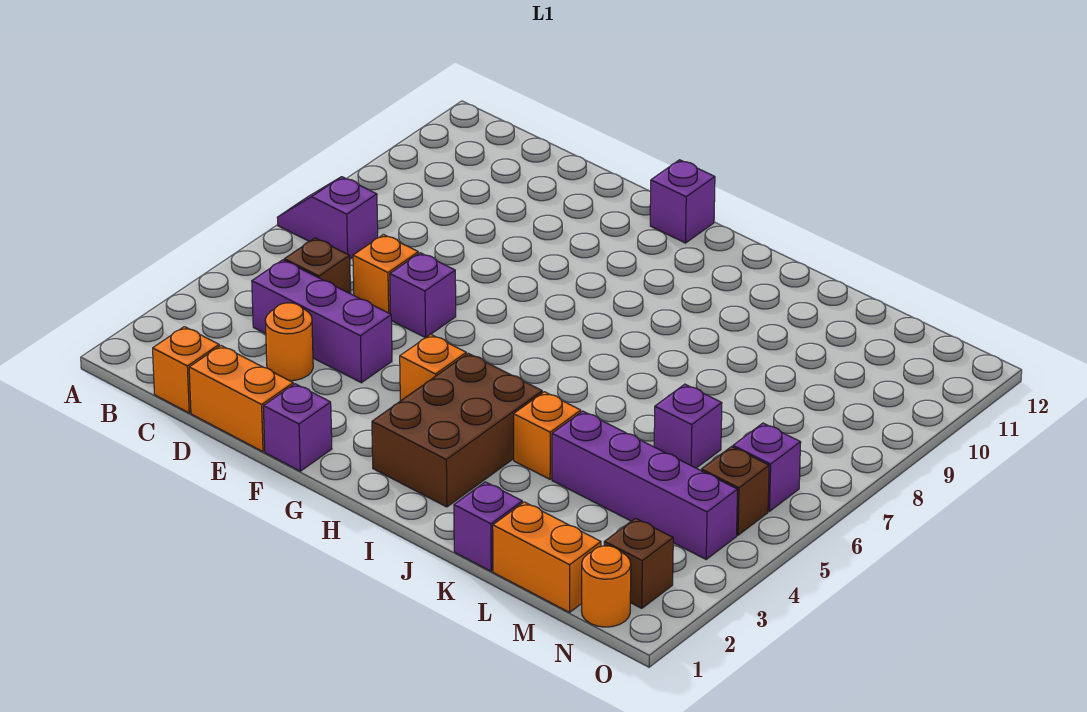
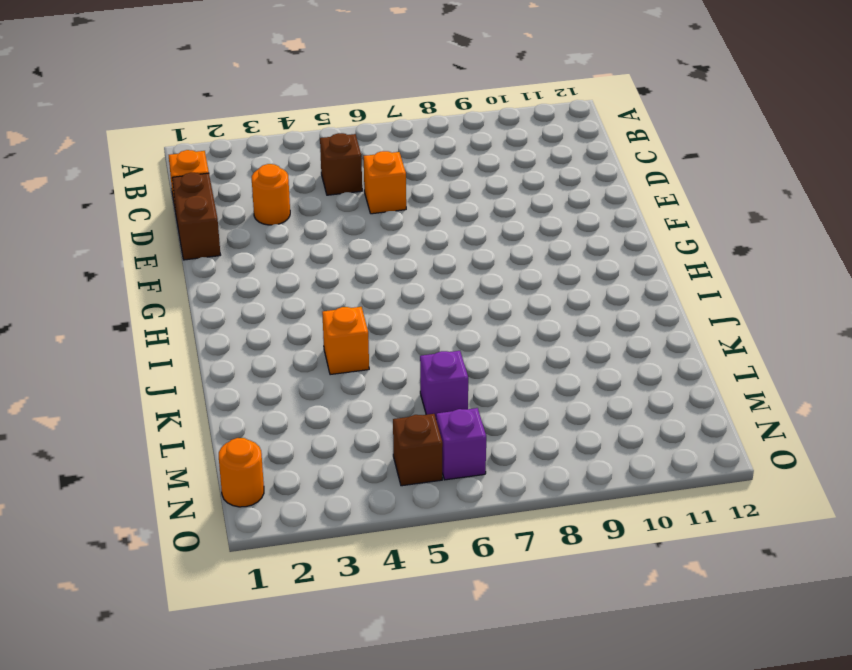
brown 1x2 brick [172,173,221,260] -> orange 1x2 brick [189,346,293,452]
none -> purple 1x2 slope [277,177,378,259]
none -> purple 1x3 brick [252,260,392,383]
none -> purple 1x1 brick [390,253,456,338]

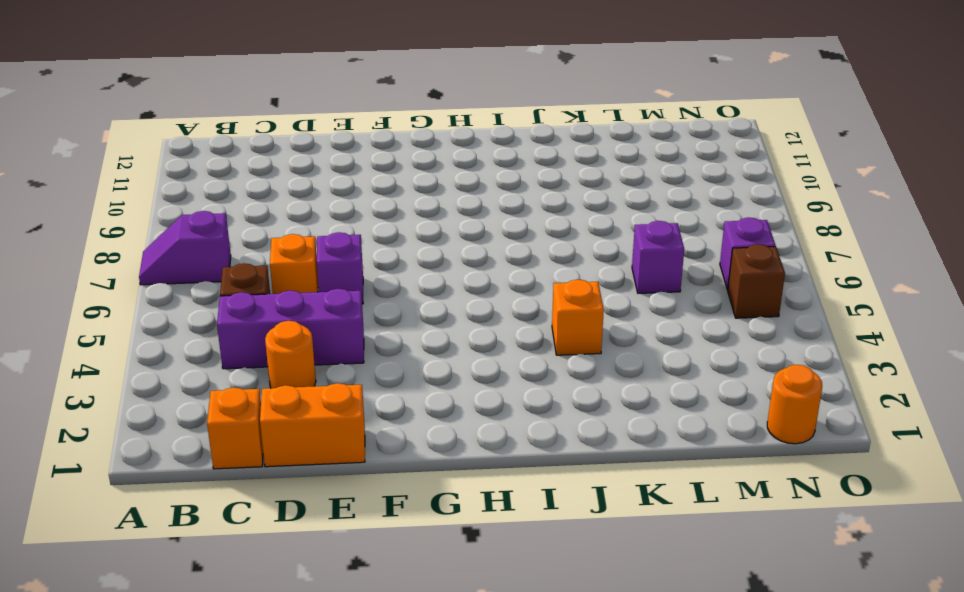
none -> purple 1x1 brick [263,384,332,471]
none -> orange 1x1 brick [400,334,466,401]
none -> purple 1x1 brick [650,160,715,243]

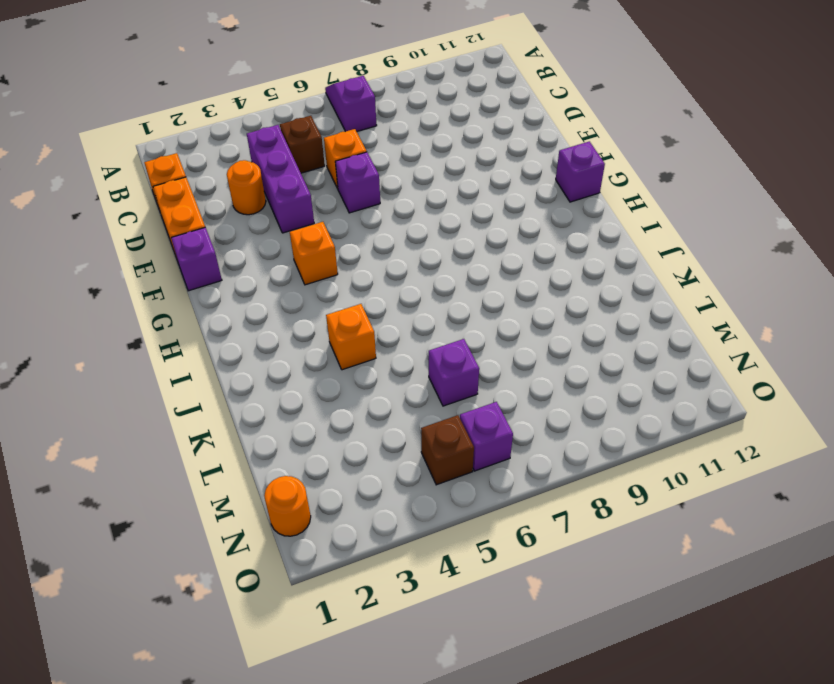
none -> brown 2x3 brick [372,353,542,507]
none -> purple 1x1 brick [454,482,522,571]
none -> purple 1x4 brick [552,411,738,559]

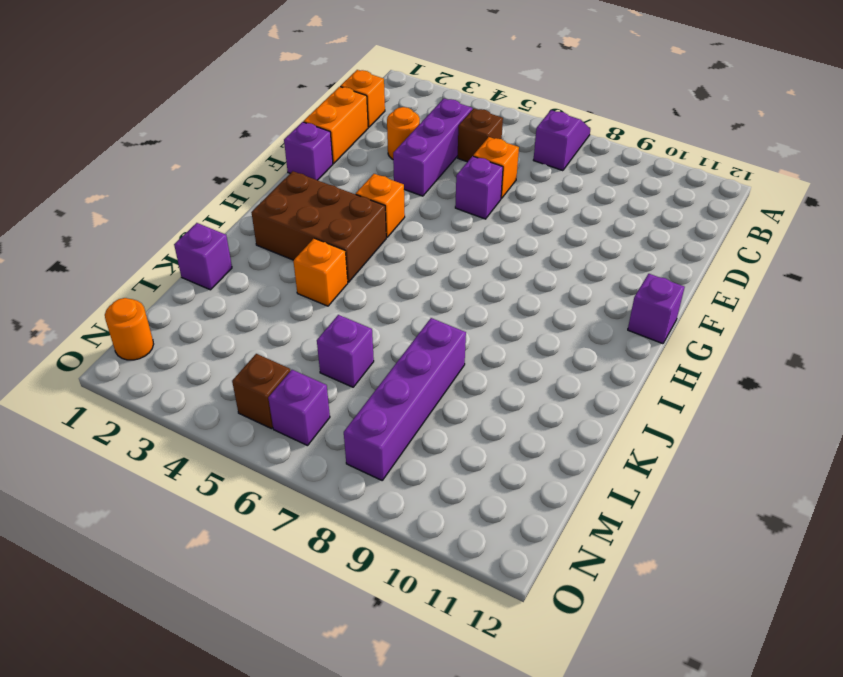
purple 1x4 brick [344,318,466,480] -> purple 1x4 brick moved to [552,411,738,559]
none -> orange 1x2 brick [493,502,601,612]
none -> brown 1x1 brick [604,518,673,608]

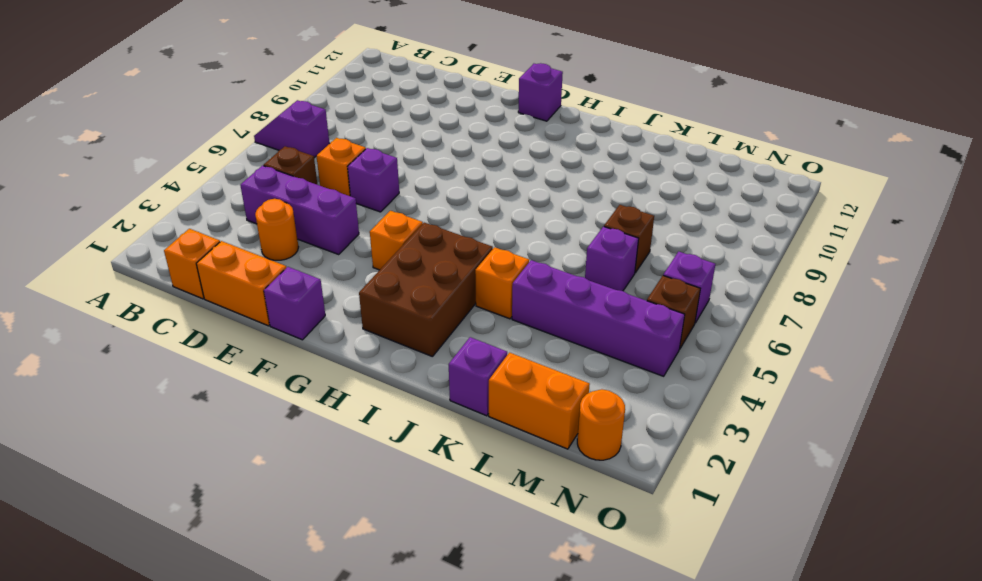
brown 1x1 brick [604,205,654,273] -> brown 1x1 brick moved to [604,518,673,608]

